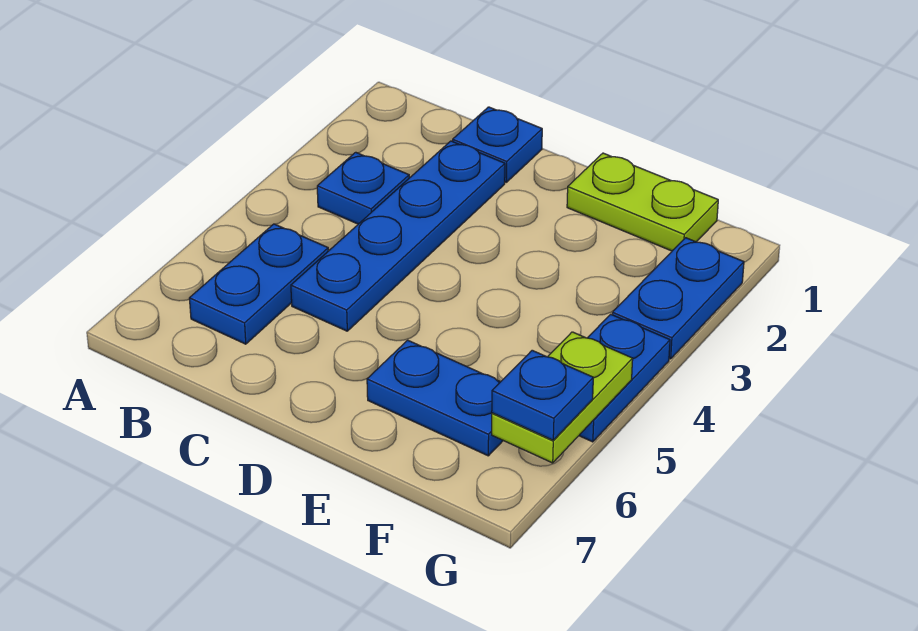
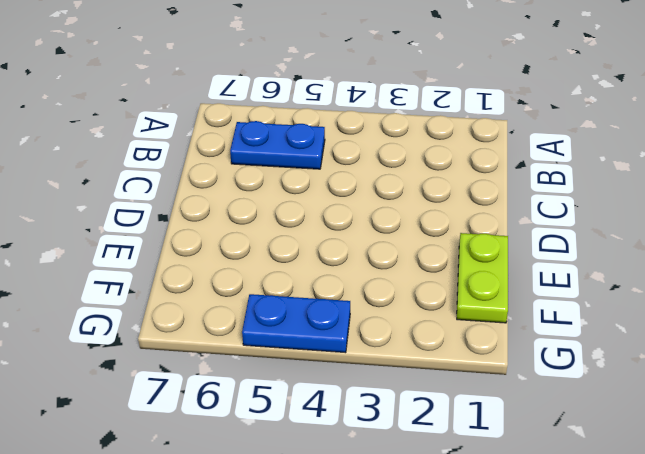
none -> blue 1x1 plate [317,152,409,224]
none -> blue 1x1 plate [453,107,542,182]

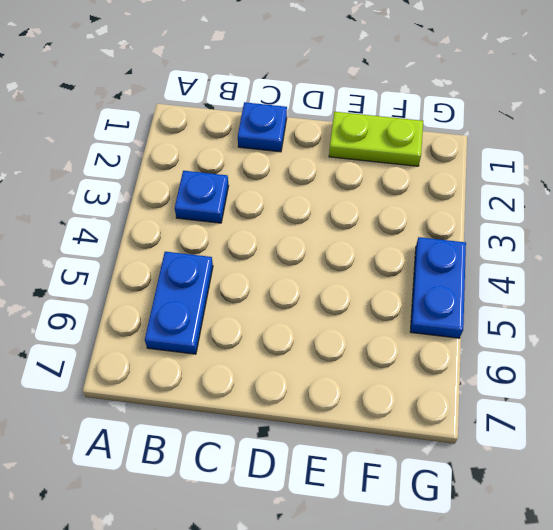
none -> blue 1x4 plate [291,141,505,331]
none -> blue 1x2 plate [367,340,503,456]

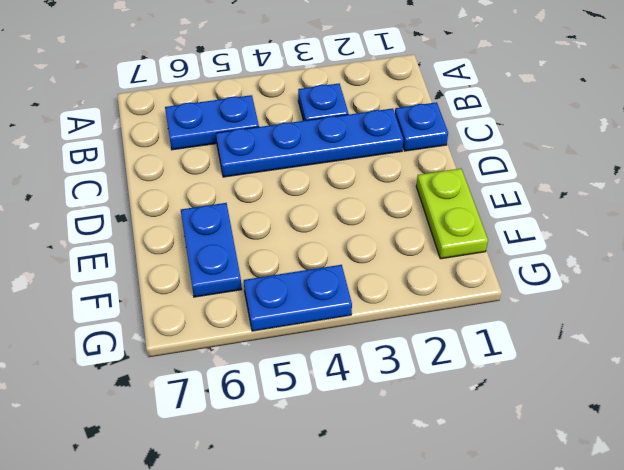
none -> blue 1x2 plate [612,238,744,359]
none -> lime 1x2 plate [492,332,633,463]

